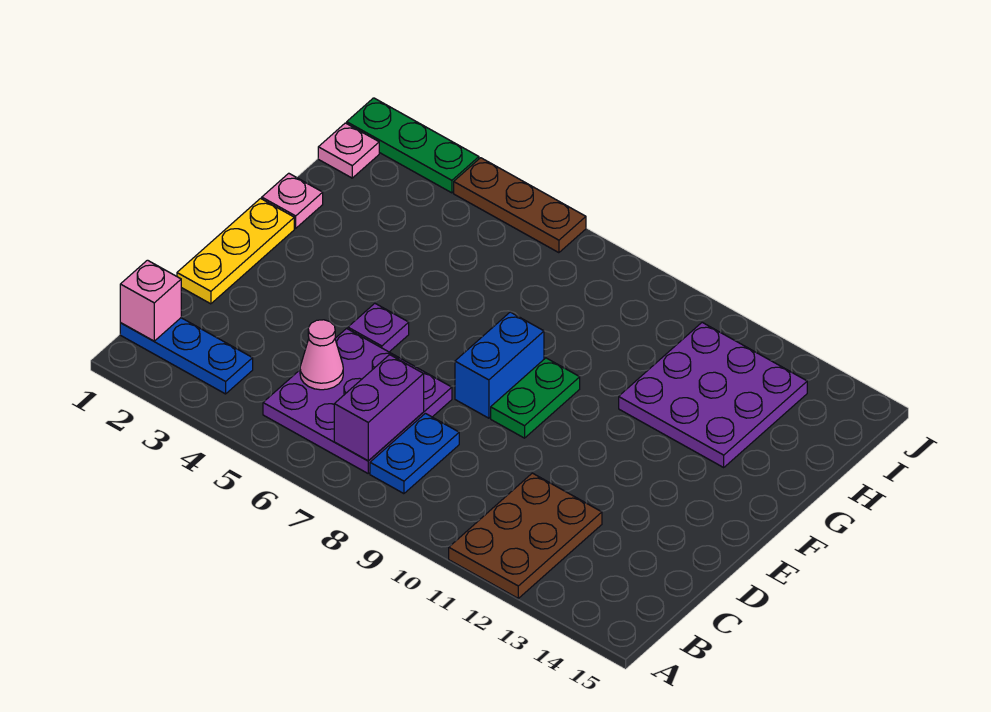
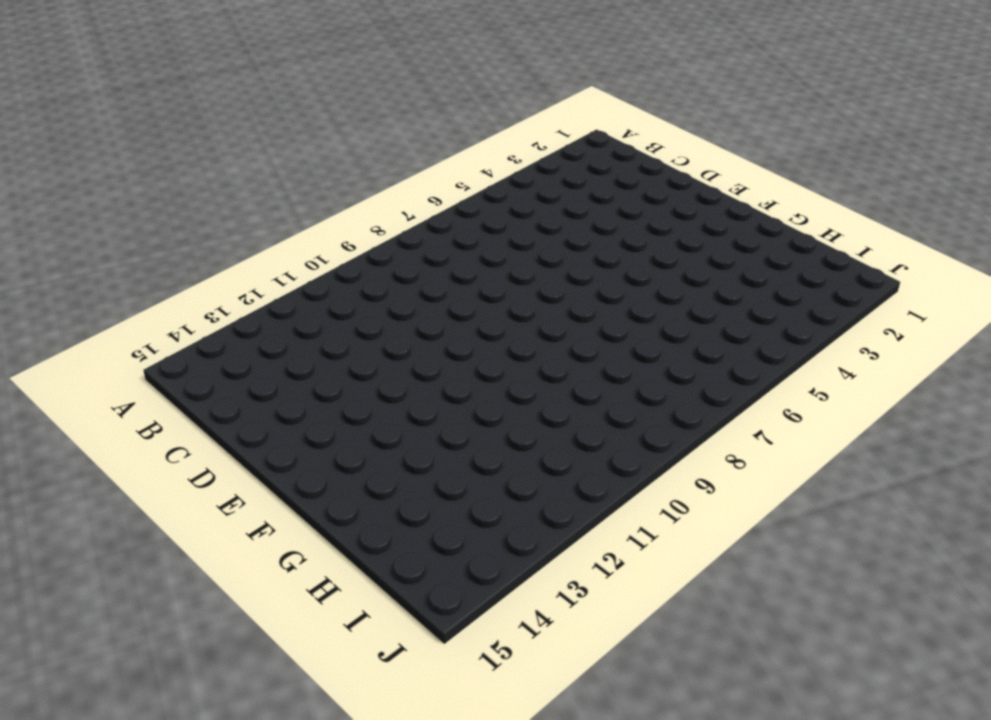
none -> brown 2x3 plate [449,473,602,598]
none -> blue 1x3 plate [120,318,253,394]
none -> purple 3x3 plate [263,328,452,473]

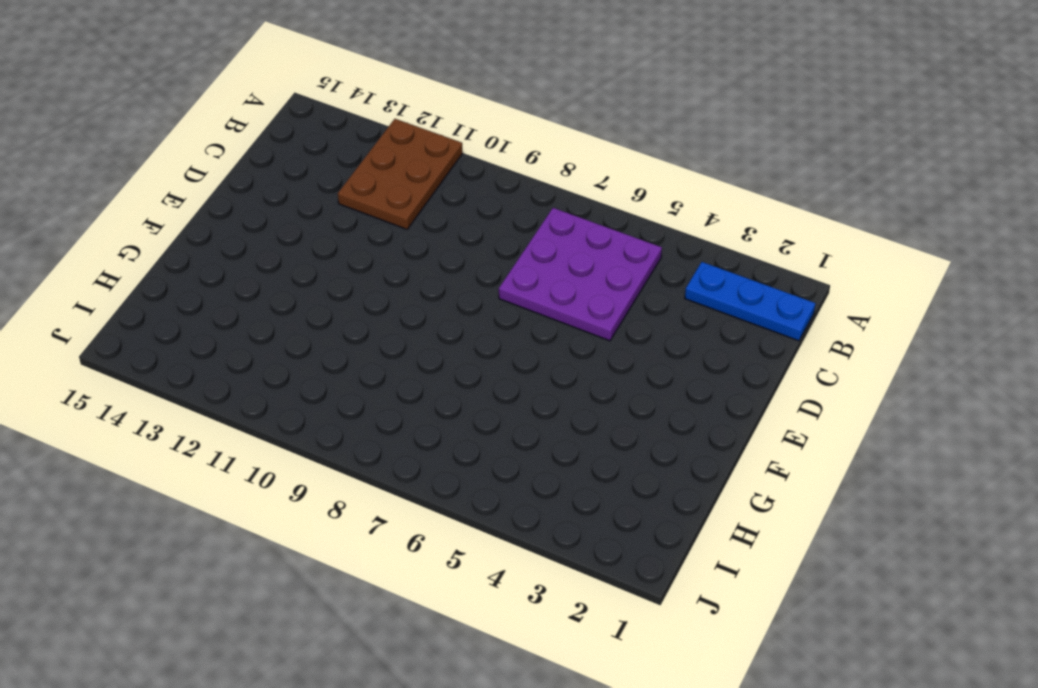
none -> blue 1x2 plate [370,413,459,494]
none -> yellow 1x3 plate [177,199,294,304]
none -> purple 1x1 plate [348,303,409,352]

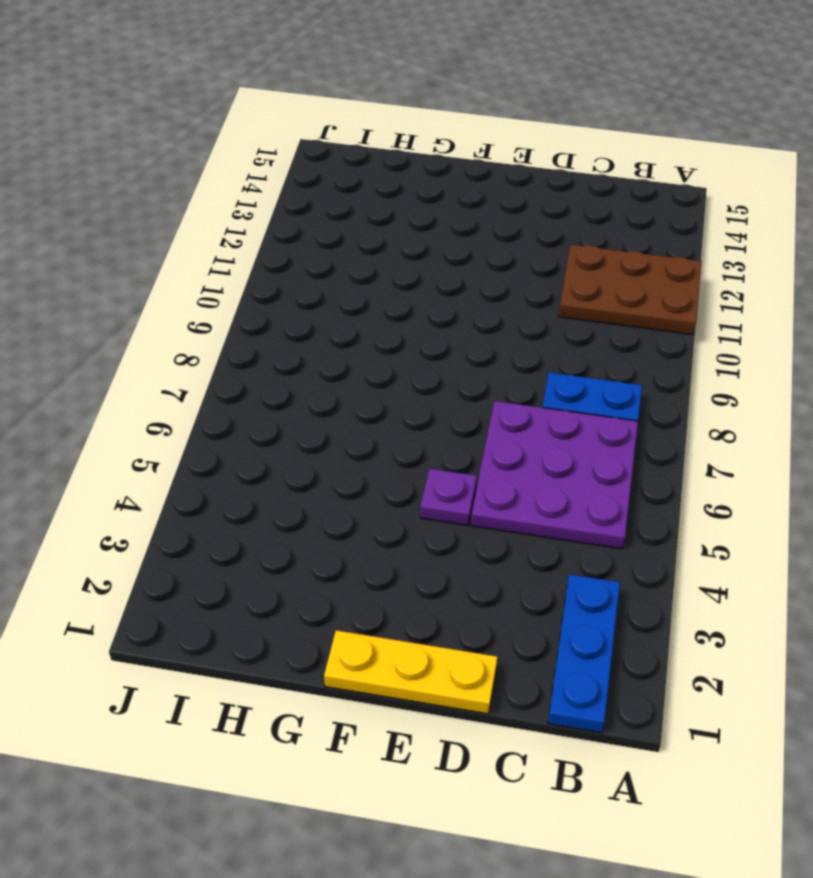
none -> blue 1x2 brick [455,312,544,418]
none -> green 1x2 plate [491,358,580,438]
none -> pink 1x1 plate [262,173,323,228]

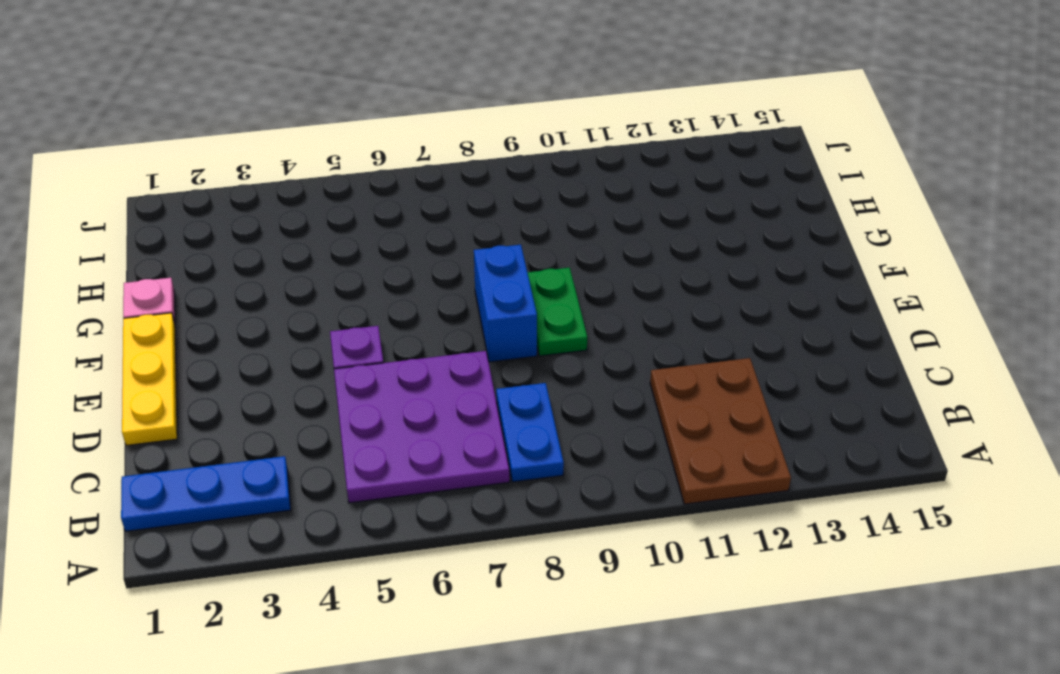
none -> purple 3x3 plate [619,322,807,467]
none -> pink 1x1 plate [318,123,379,178]
none -> green 1x3 plate [347,98,479,193]

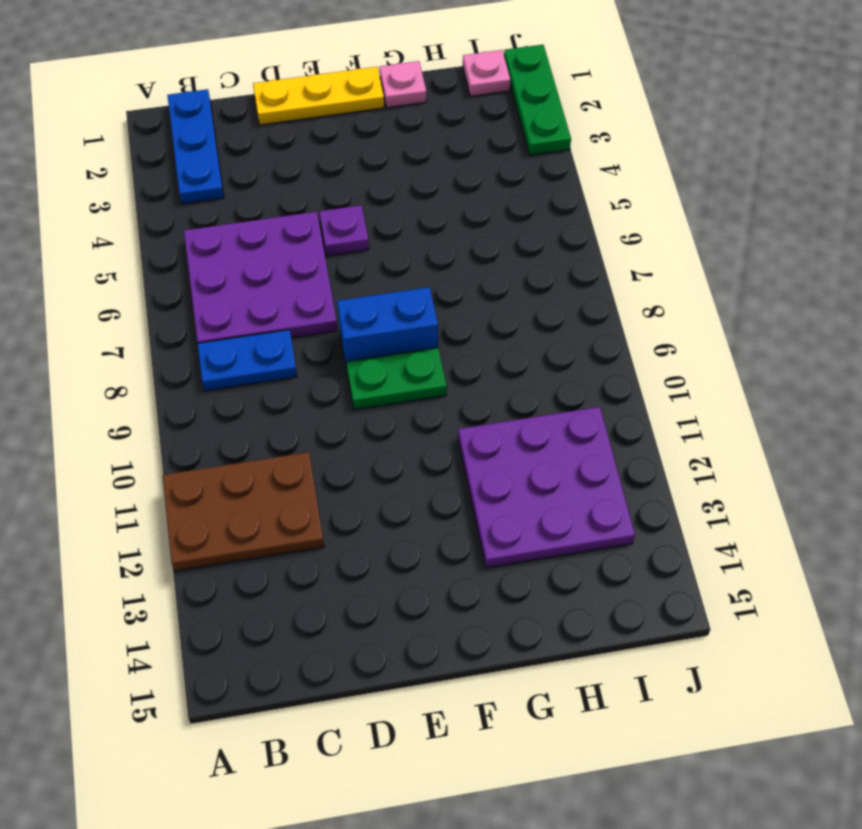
none -> brown 1x3 plate [454,158,586,253]
none -> pink 1x1 brick [120,260,181,341]
none -> purple 1x2 brick [334,355,424,461]

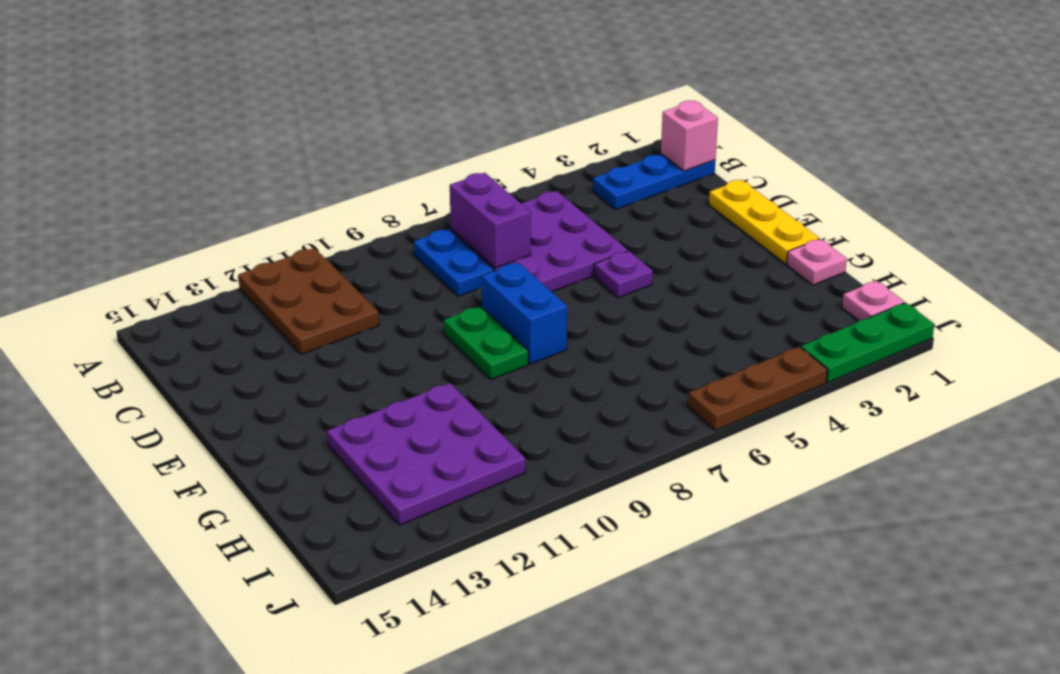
none -> pink 1x1 cone [300,320,343,390]

